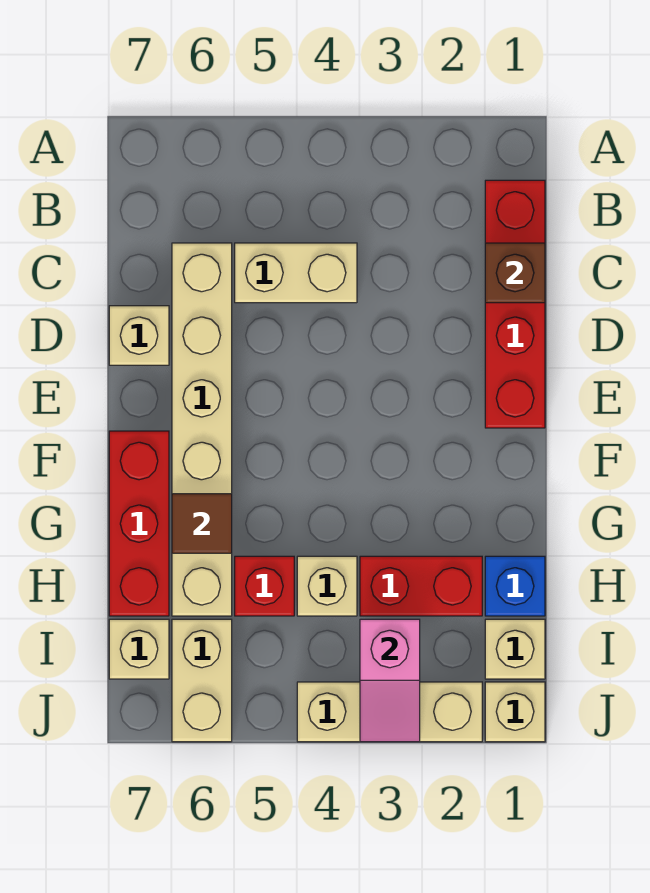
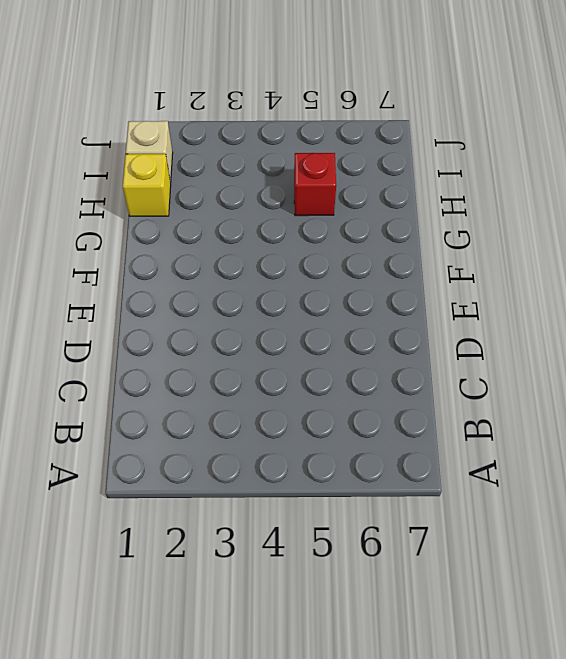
yellow 1x1 brick [123,154,171,216] -> blue 1x1 brick [485,556,545,616]
none -> red 1x4 brick [485,180,545,428]
none -> tan 1x2 brick [235,243,357,303]
none -> tan 1x6 brick [172,243,232,616]

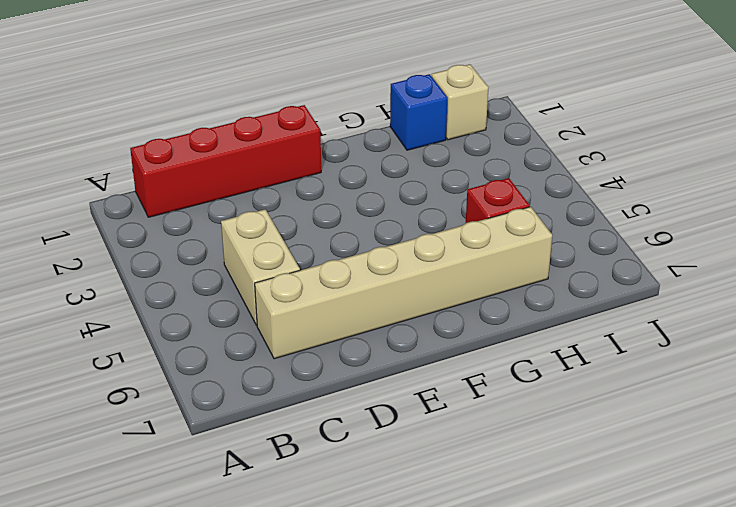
none -> tan 1x1 brick [109,306,169,365]
none -> red 1x3 brick [109,431,169,616]
none -> red 1x2 brick [360,556,482,616]

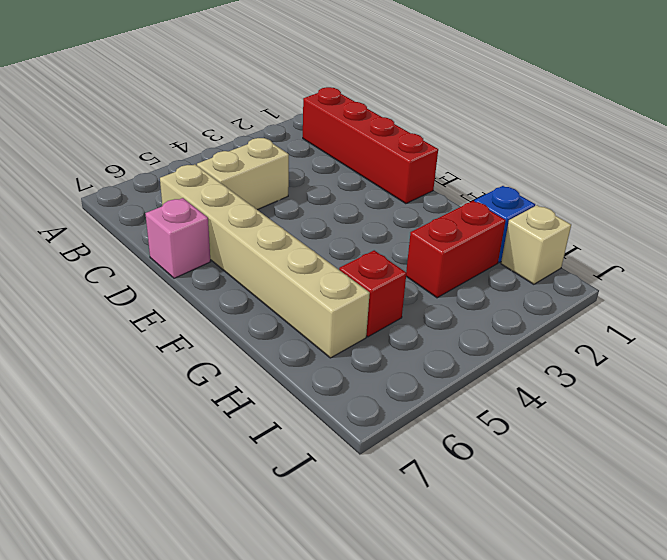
pink 1x1 brick [145,198,211,278] -> tan 1x1 brick [109,306,169,365]
none -> red 1x3 brick [109,431,169,616]
none -> tan 1x1 brick [297,556,357,616]
none -> tan 1x2 brick [172,619,232,742]

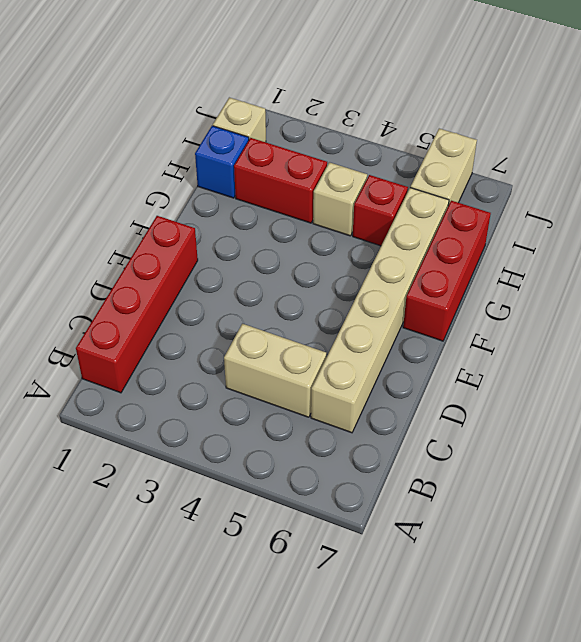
none -> tan 1x1 brick [109,306,169,365]
none -> tan 1x1 brick [109,619,169,679]
none -> tan 1x1 brick [485,682,545,742]

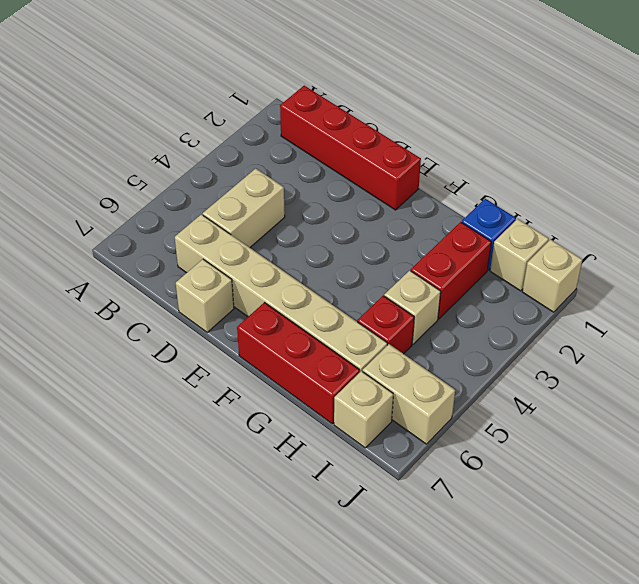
none -> tan 1x3 brick [297,682,482,742]
none -> brown 1x1 brick [485,243,545,303]
none -> brown 1x1 tile [172,494,232,553]

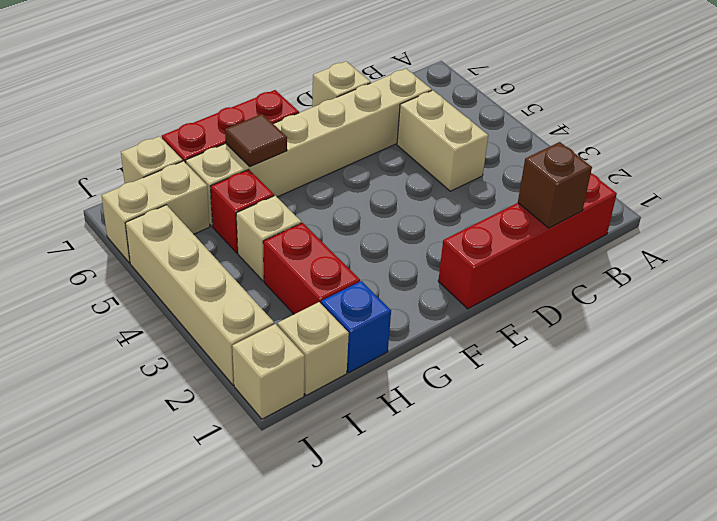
tan 1x4 brick [125,205,274,385] -> tan 1x3 brick [297,682,482,742]
none -> pink 1x2 slope [360,619,420,742]

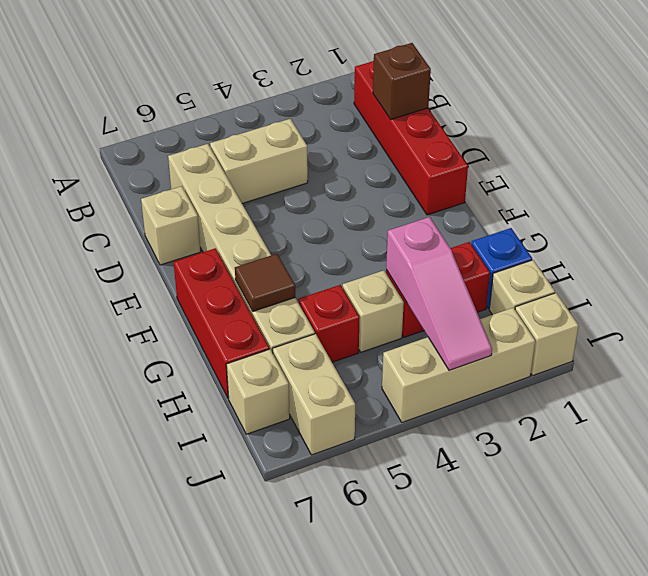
pink 1x3 slope [386,217,492,370] -> pink 1x2 slope [360,619,420,742]

